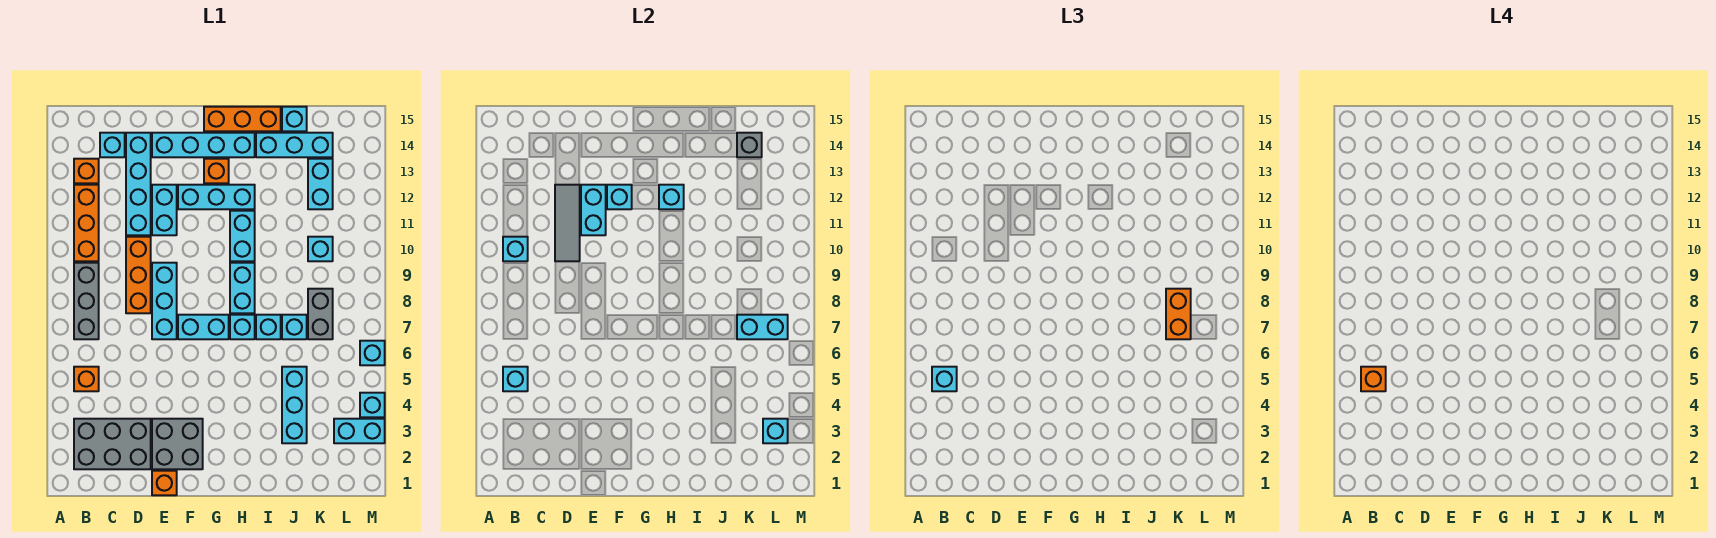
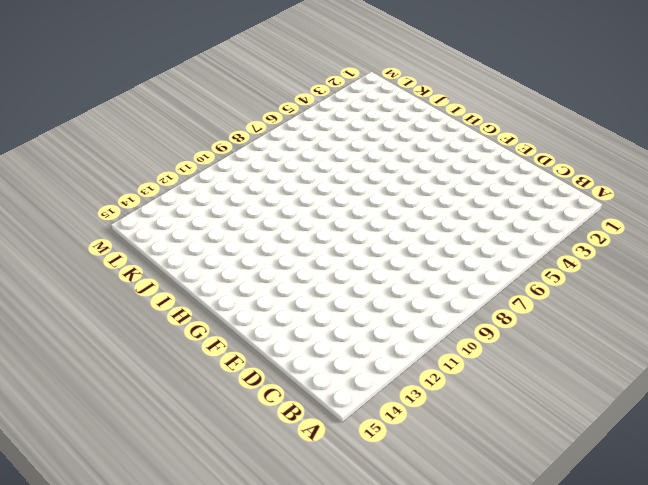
none -> grey 2x3 brick [74,419,151,469]
none -> orange 1x1 brick [74,367,99,391]
none -> grey 1x3 brick [74,263,99,339]
none -> orange 1x3 brick [74,185,99,261]

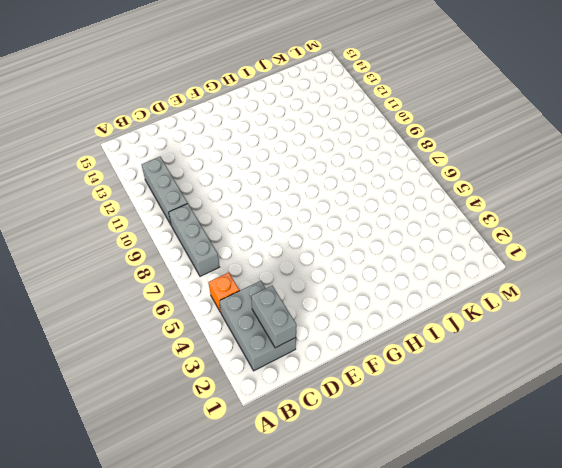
grey 2x3 brick [219,281,296,371] -> grey 2x3 brick turned to [74,419,151,469]
grey 1x3 brick [141,157,188,225] -> orange 1x3 brick [74,185,99,261]
grey 1x2 brick [251,286,297,348] -> grey 1x2 brick moved to [308,289,333,339]
none -> orange 1x1 brick [74,159,99,183]
none -> cyan 1x1 brick [100,133,125,157]
none -> orange 1x3 brick [126,237,151,313]
none -> cyan 1x4 brick [126,133,151,235]

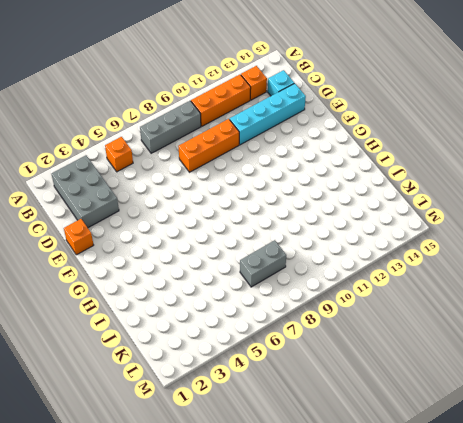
none -> grey 2x2 brick [152,419,203,469]
none -> cyan 1x3 brick [152,263,177,339]
none -> cyan 1x2 brick [152,185,177,235]
none -> cyan 1x4 brick [152,133,255,157]

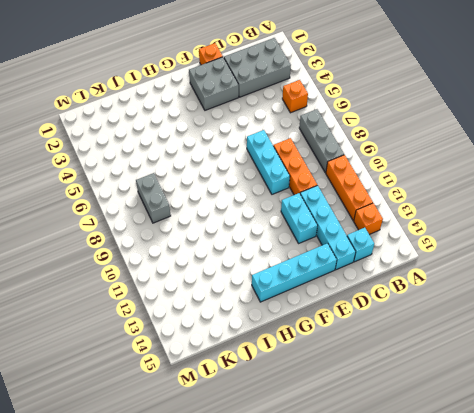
none -> cyan 1x2 brick [178,315,229,339]
none -> cyan 1x3 brick [178,185,255,209]
none -> orange 1x1 brick [204,159,229,183]
none -> orange 1x3 brick [204,107,281,131]

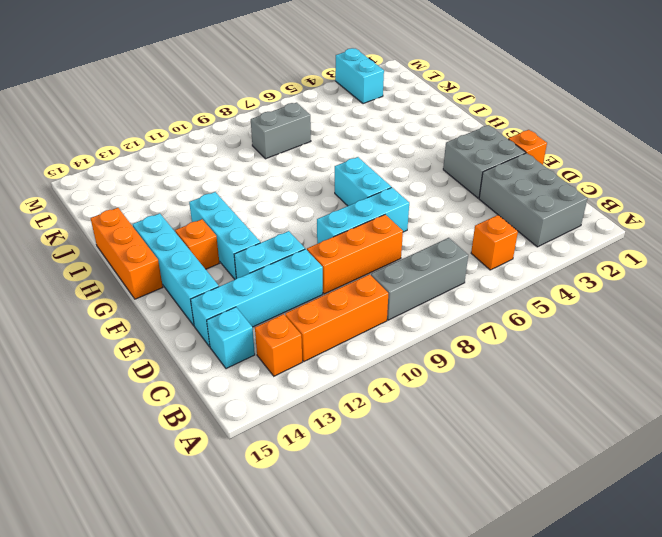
none -> cyan 1x1 brick [230,315,255,339]
none -> cyan 1x2 brick [230,263,255,313]
none -> cyan 1x2 brick [230,211,255,261]
none -> cyan 1x1 brick [256,315,281,339]

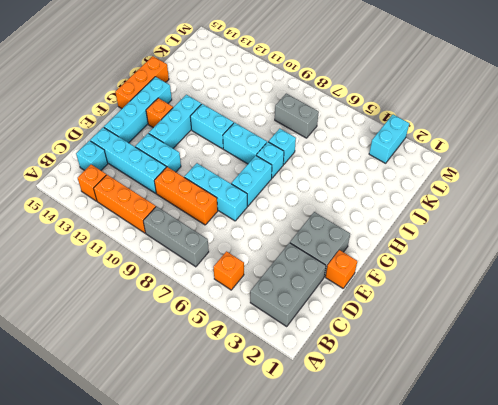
none -> cyan 1x3 brick [256,133,333,157]
none -> cyan 1x3 brick [282,367,307,443]
none -> cyan 1x1 brick [282,315,307,339]
none -> cyan 1x1 brick [282,107,307,131]

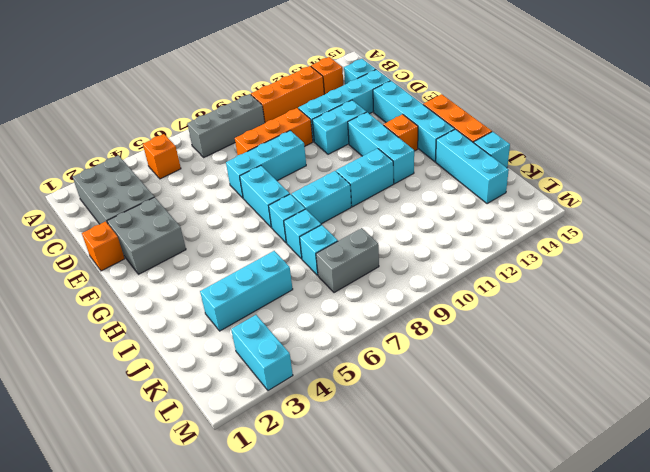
none -> cyan 1x1 brick [308,237,333,261]
none -> cyan 1x2 brick [308,159,333,209]
none -> cyan 1x1 brick [360,393,385,417]
none -> cyan 1x1 brick [360,341,385,365]

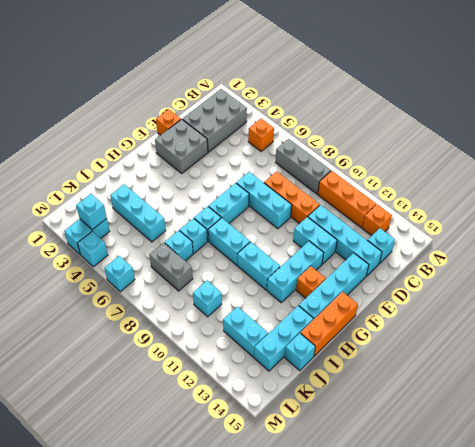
none -> cyan 1x1 brick [503,367,528,391]
none -> cyan 1x1 brick [503,237,528,261]
none -> grey 1x3 tile [555,185,580,261]
none -> cyan 1x2 brick [581,185,606,235]

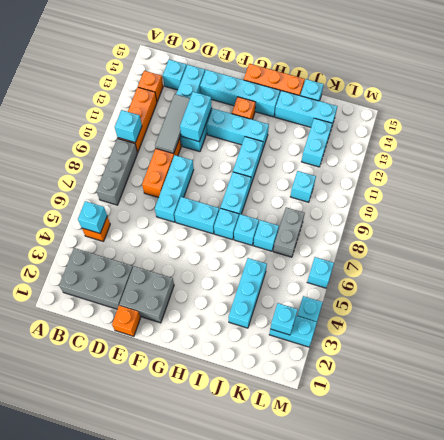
none -> cyan 1x1 brick [607,185,632,209]
none -> cyan 1x1 brick [659,185,684,209]
none -> cyan 1x2 brick [737,315,788,339]
none -> grey 1x1 brick [737,133,762,157]

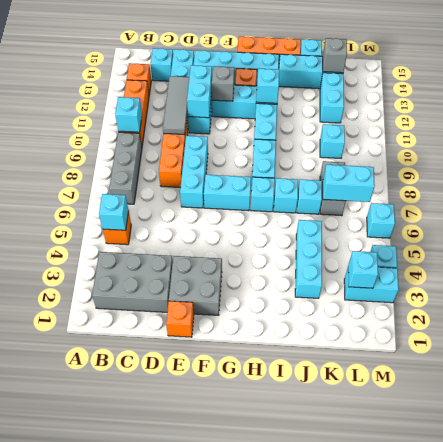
grey 1x1 brick [212,66,234,101] -> cyan 1x1 brick [607,185,632,209]
none -> cyan 1x1 brick [932,367,957,391]
none -> orange 1x2 brick [1166,289,1191,339]
none -> orange 1x1 brick [1361,367,1386,391]

